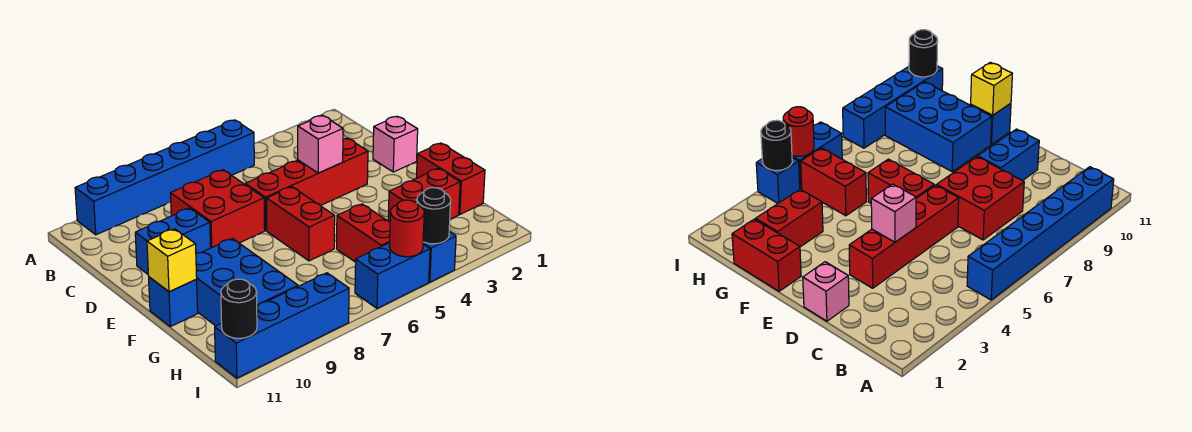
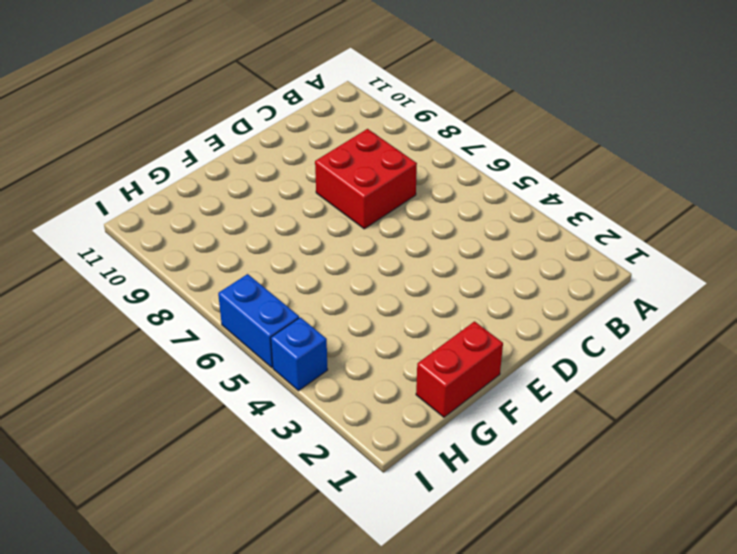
none -> blue 1x6 brick [75,120,254,235]
none -> pink 1x1 brick [373,116,418,172]
none -> red 1x4 brick [245,138,368,230]

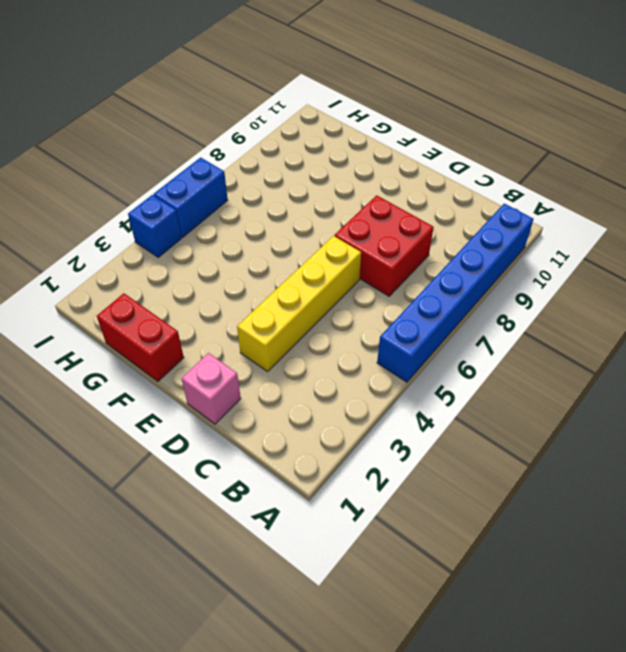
yellow 1x4 brick [237,236,361,371] -> red 1x4 brick [245,138,368,230]
none -> blue 1x2 brick [135,208,210,274]
none -> red 1x2 brick [267,187,335,261]
none -> blue 2x3 brick [196,238,298,326]

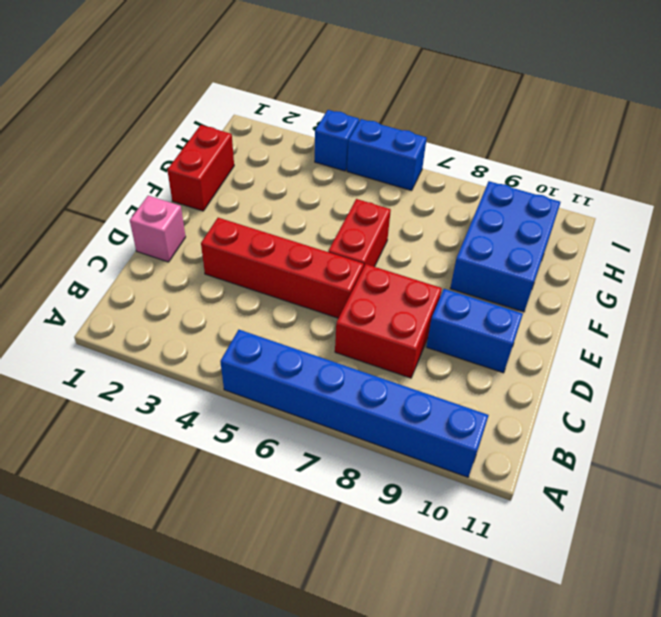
none -> blue 1x1 brick [149,277,198,327]
none -> red 1x2 brick [388,168,460,221]
none -> red 1x2 brick [337,204,390,262]

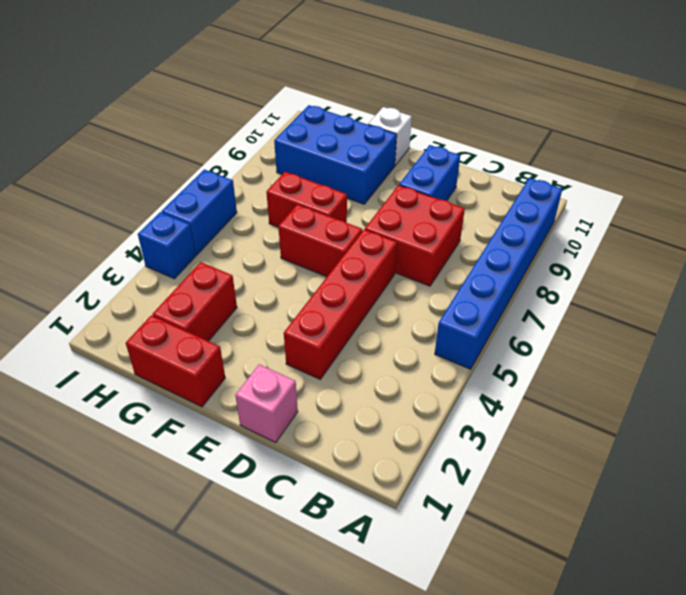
red 1x2 brick [266,172,347,227] -> red 1x2 brick moved to [337,204,390,262]
white 1x1 brick [368,107,412,165] -> blue 1x1 brick [149,277,198,327]
none -> blue 1x4 brick [215,273,349,378]
none -> pink 1x1 brick [298,115,343,173]
none -> yellow 1x1 brick [147,229,197,292]

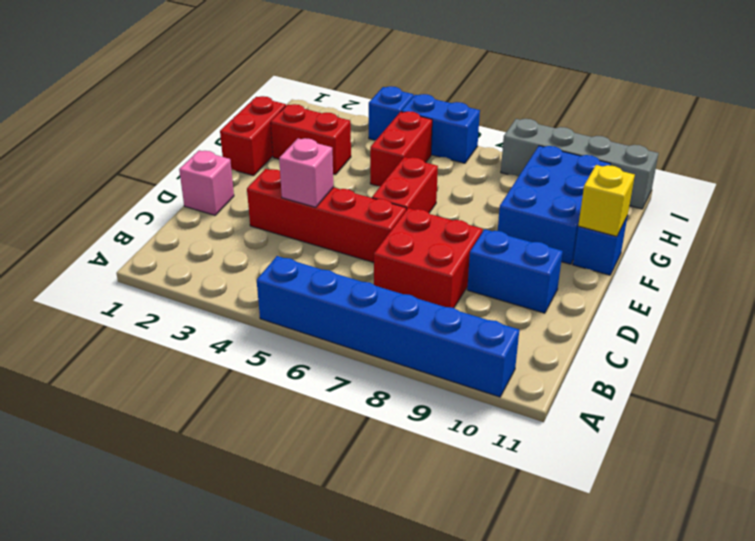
grey 1x4 brick [501,119,659,209] -> blue 1x4 brick [215,273,349,378]
none -> black 1x1 round brick [417,188,451,244]
none -> red 1x1 round brick [389,200,424,257]
none -> black 1x1 round brick [221,279,257,338]

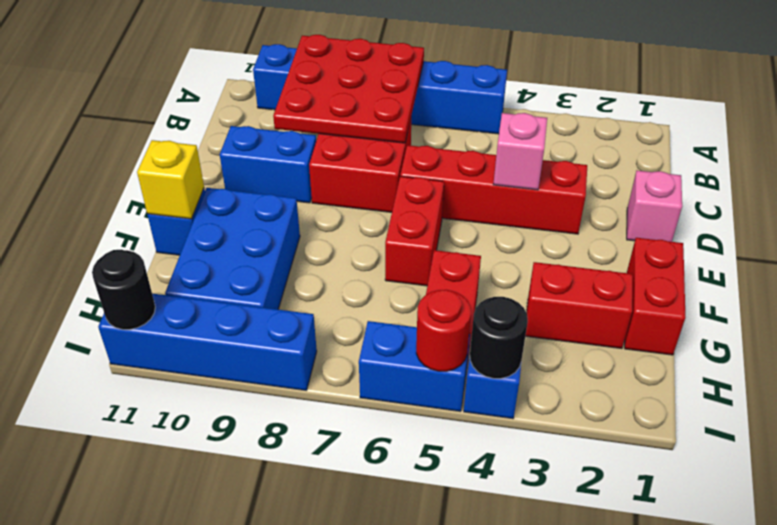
red 3x3 plate [273,35,424,143] -> none

